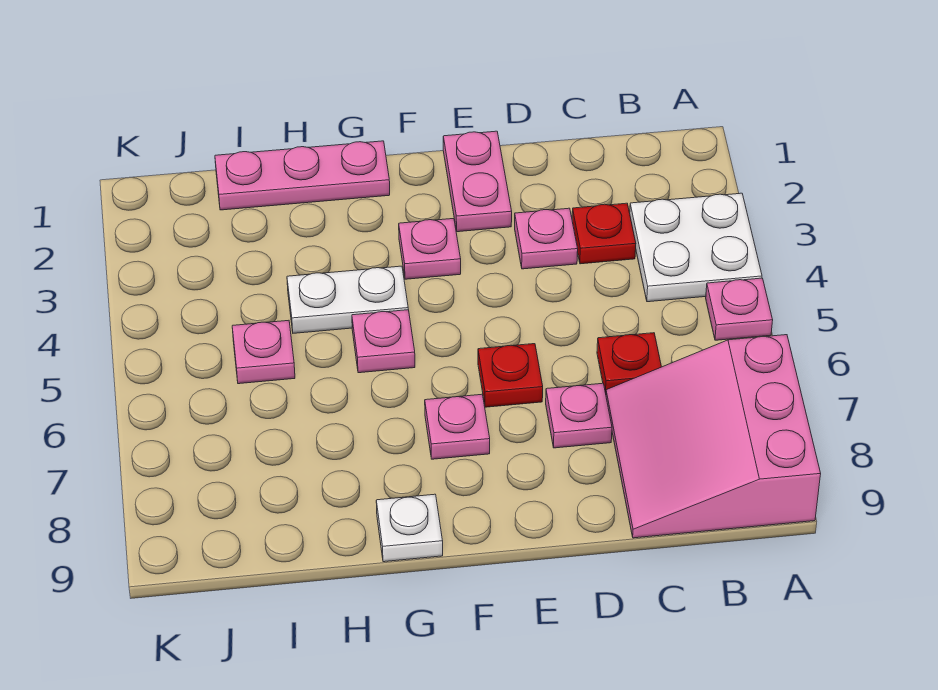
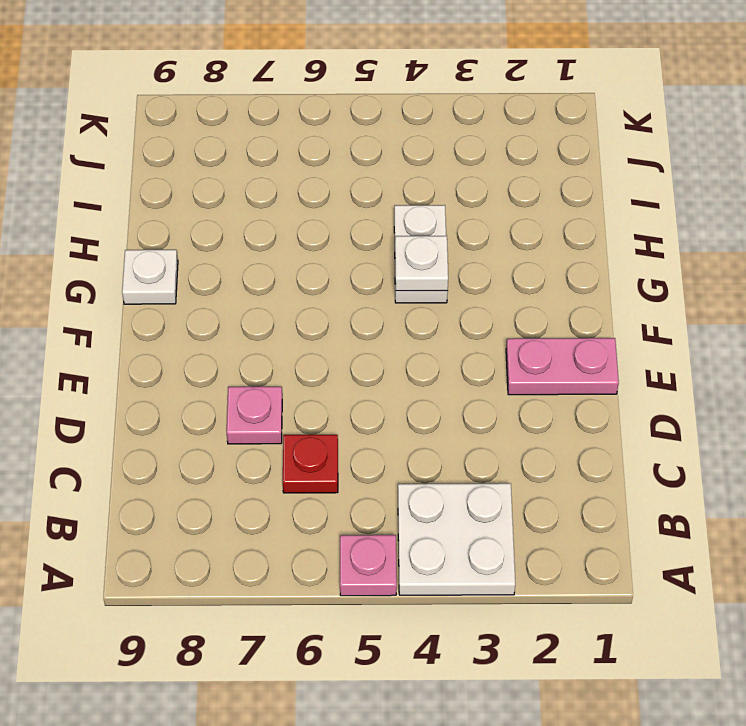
white 1x1 plate [395,236,448,291] -> none
none -> pink 3x3 slope [606,335,821,538]
none -> red 1x1 plate [572,203,636,264]
none -> pink 1x1 plate [515,208,578,269]

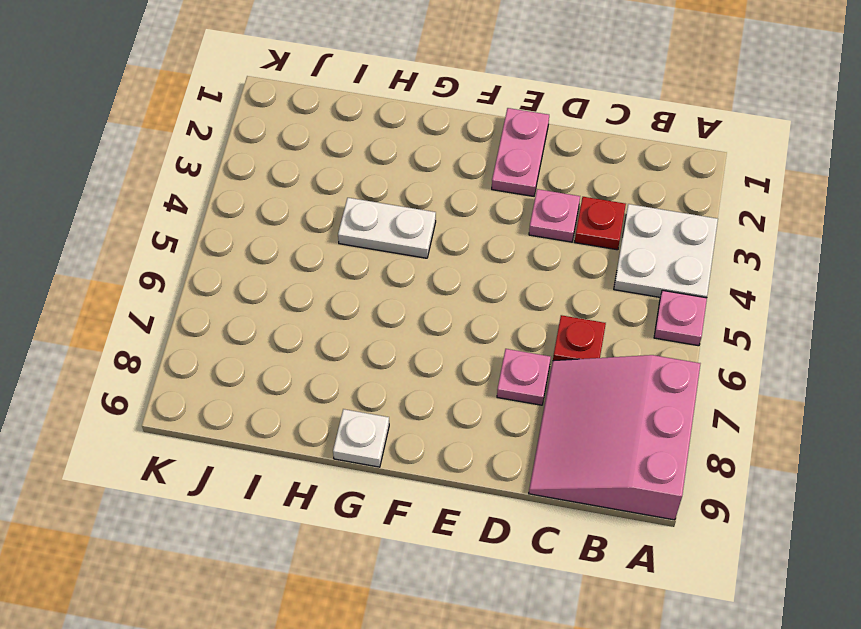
none -> red 1x1 plate [478,344,543,407]
none -> pink 1x1 plate [399,218,461,279]
none -> pink 1x1 plate [425,394,490,459]

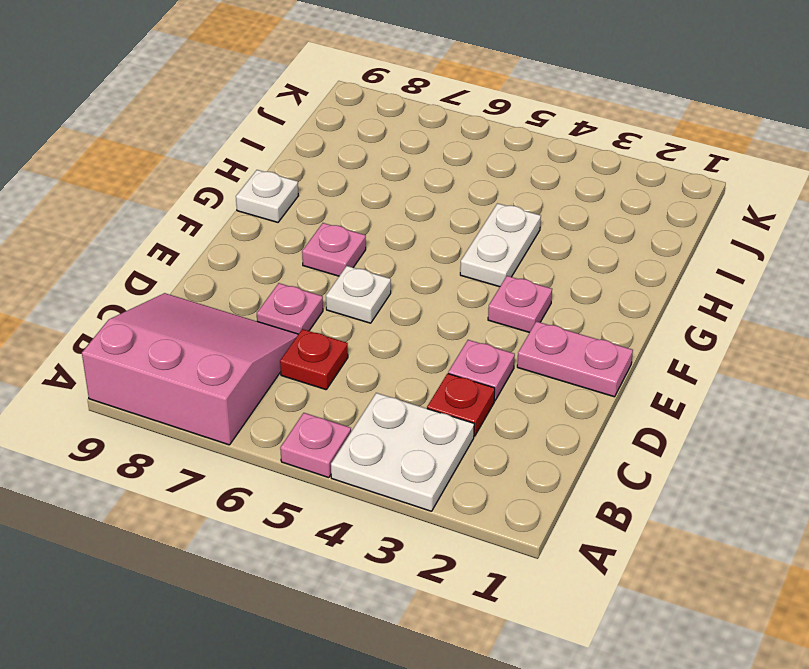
white 1x1 plate [326,266,391,323] -> red 1x1 plate [478,344,543,407]
none -> pink 1x3 plate [215,141,390,210]
none -> pink 1x1 plate [352,310,415,373]
none -> pink 1x1 plate [232,320,295,384]

